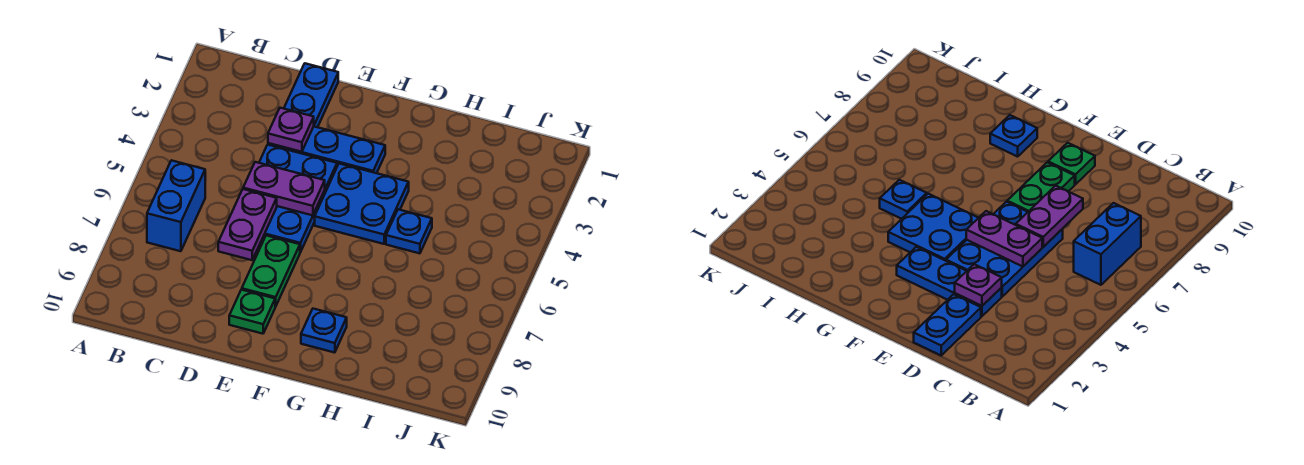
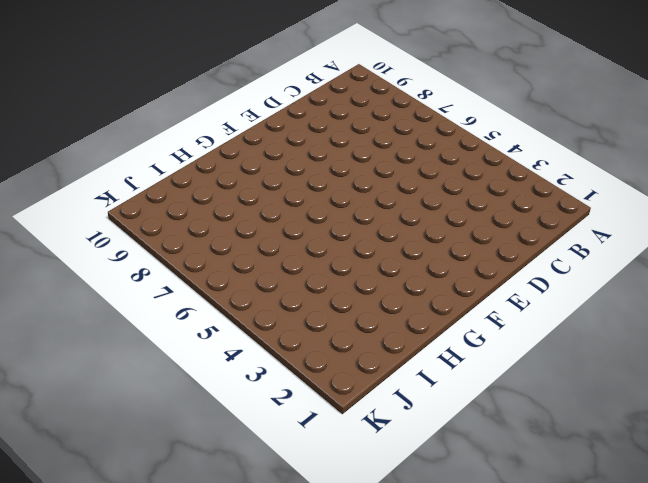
none -> blue 1x2 brick [147,160,205,251]
none -> blue 1x2 plate [284,63,338,127]
none -> blue 1x3 plate [268,127,385,173]

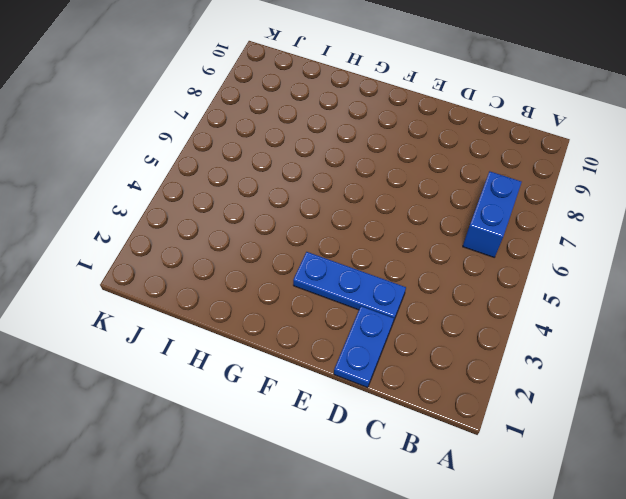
none -> blue 2x3 plate [259,145,337,252]
none -> green 1x2 plate [242,235,300,306]
none -> green 1x1 plate [229,290,276,334]

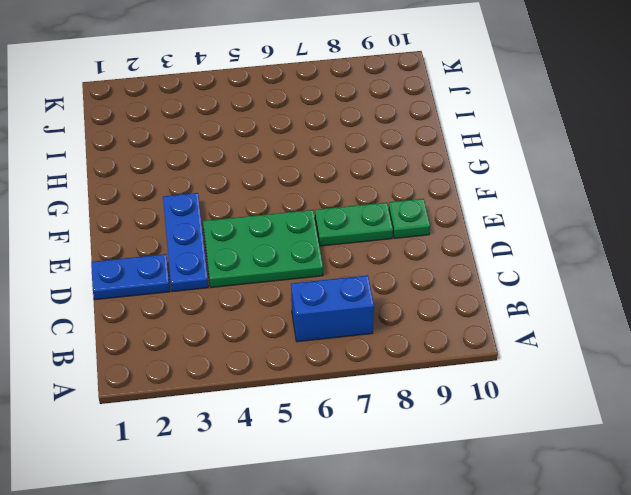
green 2x3 plate [203,210,323,288] -> blue 2x3 plate [259,145,337,252]
none -> blue 2x2 plate [315,164,409,244]
none -> blue 1x1 plate [301,309,347,353]
none -> blue 1x1 plate [386,209,432,253]

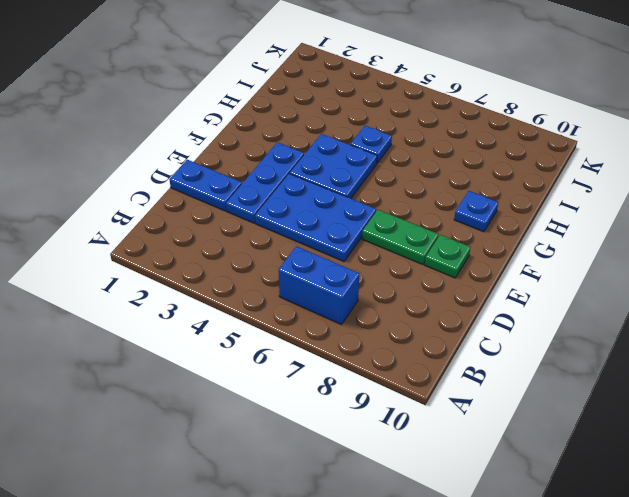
none -> purple 1x1 plate [268,108,314,152]
none -> purple 1x2 plate [243,162,325,215]
none -> purple 1x2 plate [218,189,277,260]

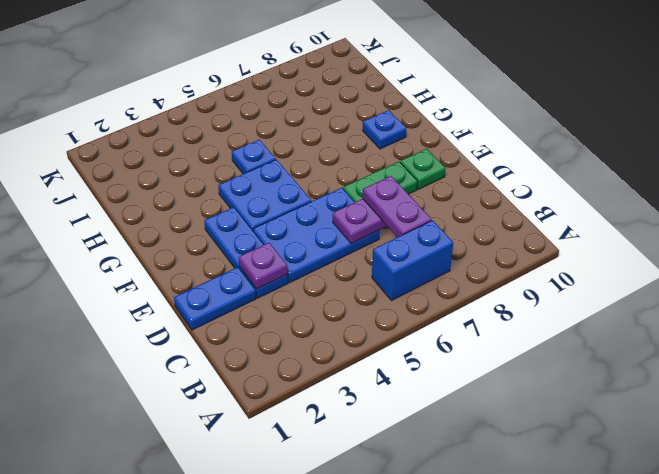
purple 1x2 plate [363,176,432,237] -> purple 1x2 plate moved to [243,162,325,215]

